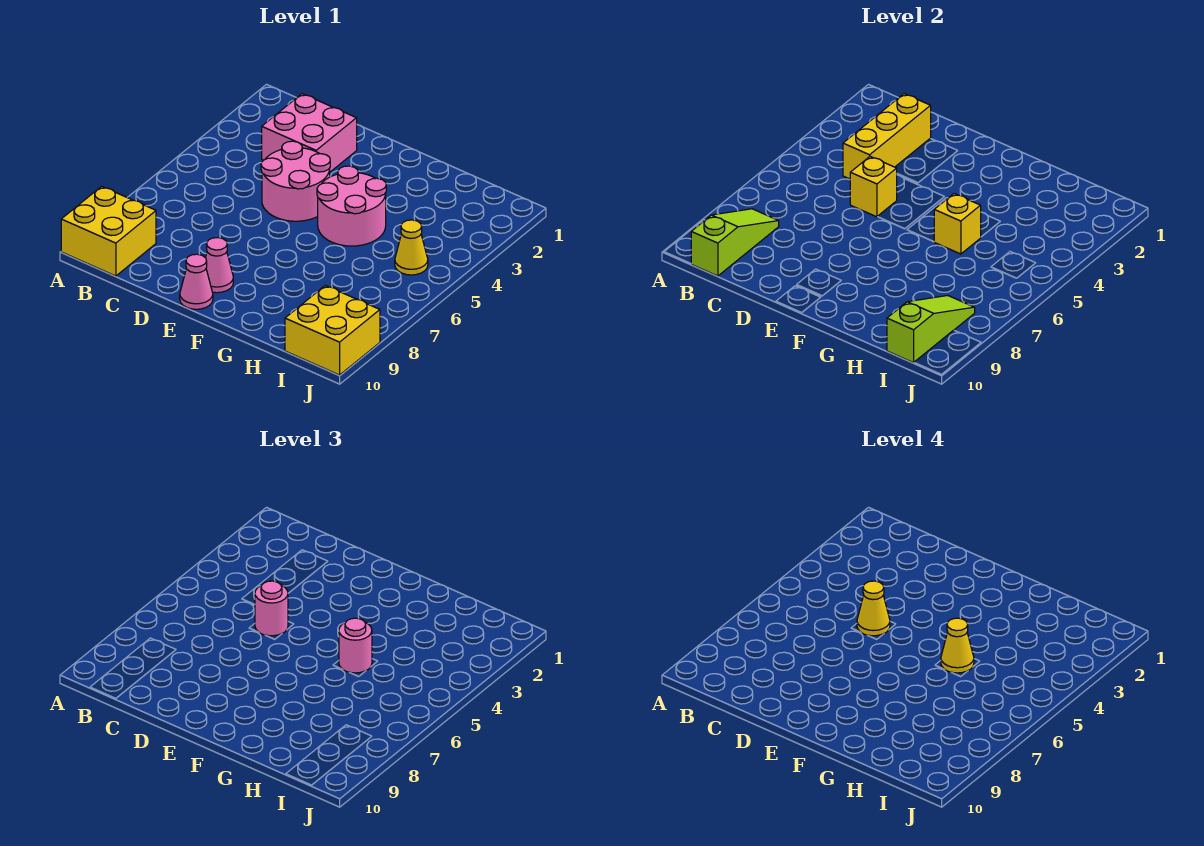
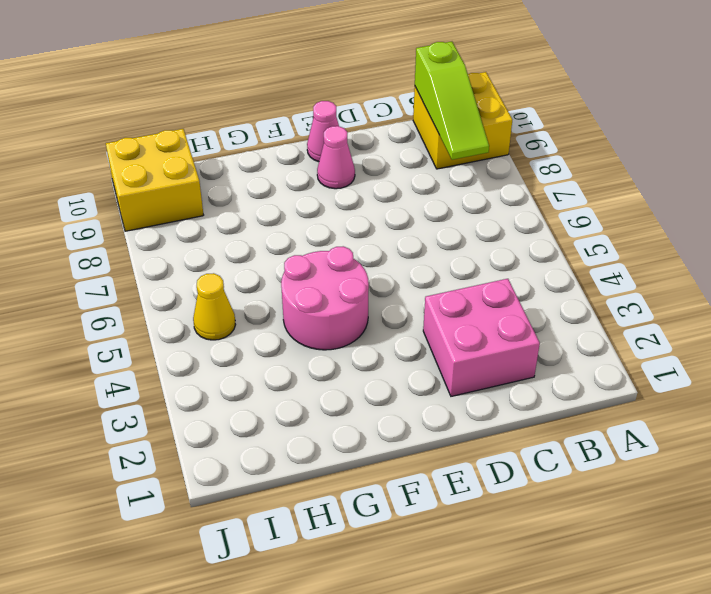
none -> pink 2x2 round brick [261,141,330,221]
none -> yellow 1x3 brick [843,94,931,179]
none -> yellow 1x1 brick [850,156,897,217]

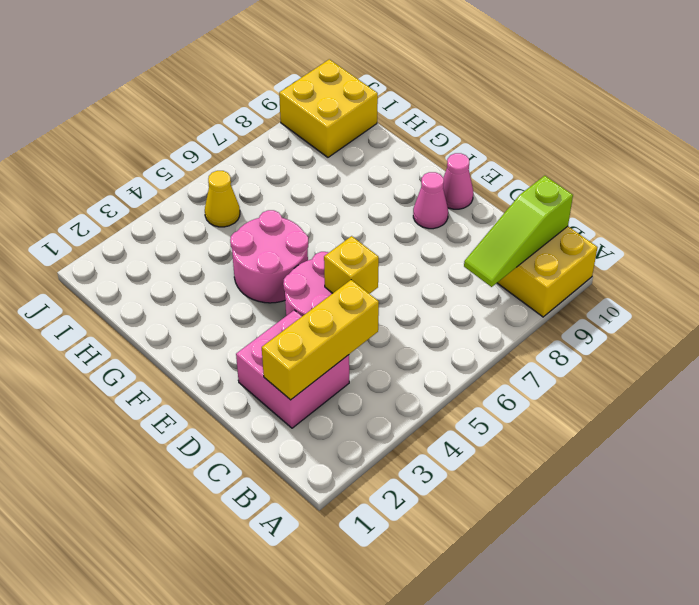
none -> yellow 1x1 brick [934,194,981,254]
none -> lime 1x3 slope [887,296,975,363]
none -> pink 1x1 round brick [255,581,288,636]

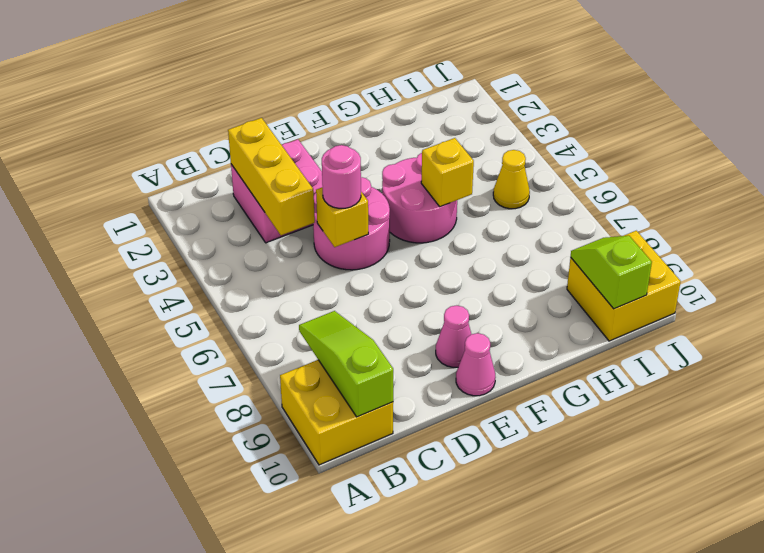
lime 1x2 slope [571,236,652,309] -> lime 1x3 slope [887,296,975,363]
none -> pink 1x1 round brick [339,618,372,673]
none -> yellow 1x1 cone [857,581,890,636]
none -> yellow 1x1 cone [941,618,974,673]

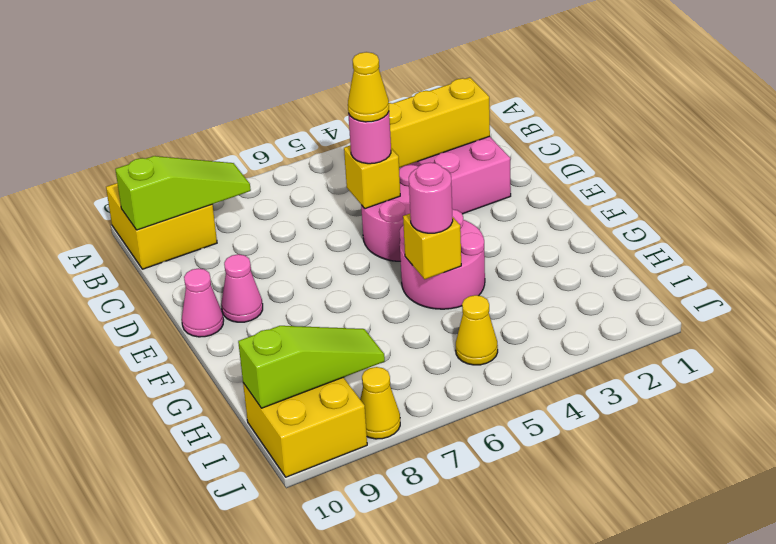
yellow 1x1 cone [360,367,400,439] -> yellow 1x1 cone moved to [941,618,974,673]

